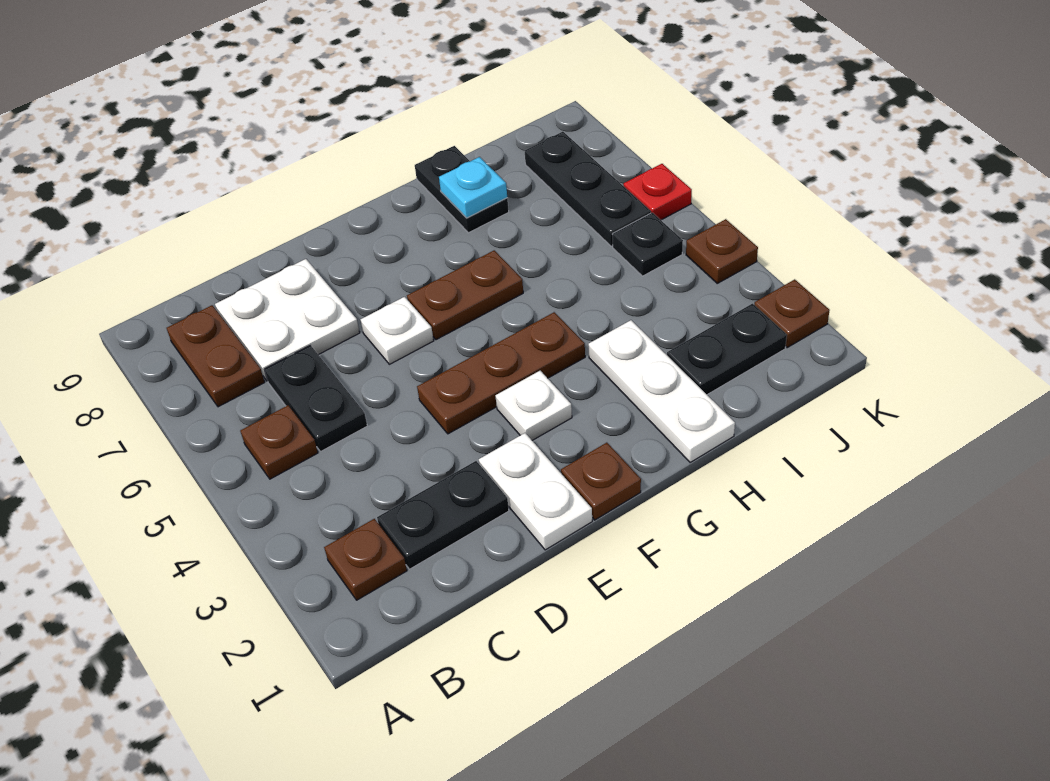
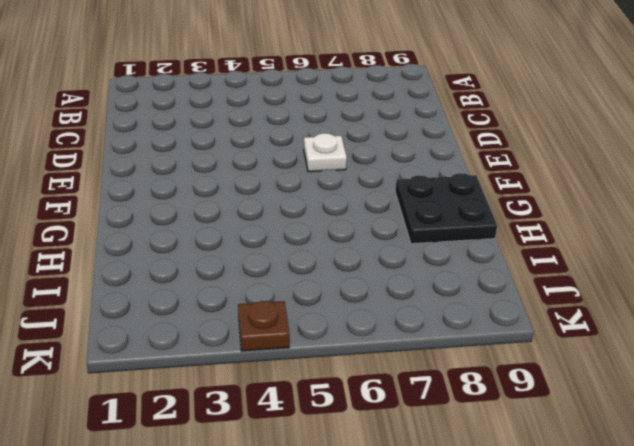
black 2x2 plate [395,173,497,244] -> black 1x2 plate [415,146,509,233]
none -> brown 1x1 plate [324,519,407,600]
none -> brown 1x1 plate [240,405,318,479]
none -> brown 1x2 plate [167,305,265,407]

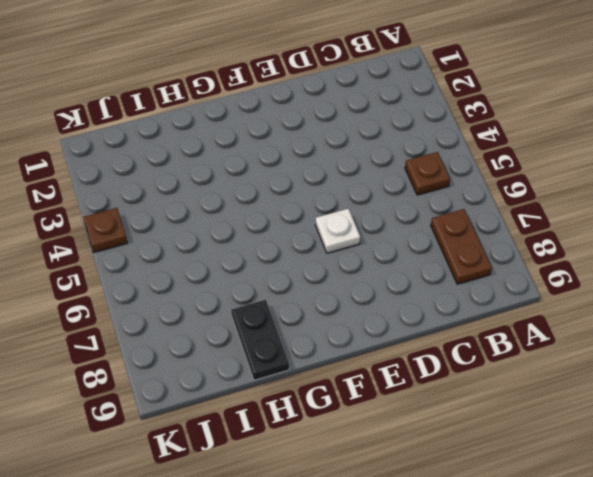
none -> brown 1x1 plate [324,519,407,600]
none -> black 1x2 plate [377,461,509,569]
none -> black 1x2 plate [265,345,367,452]

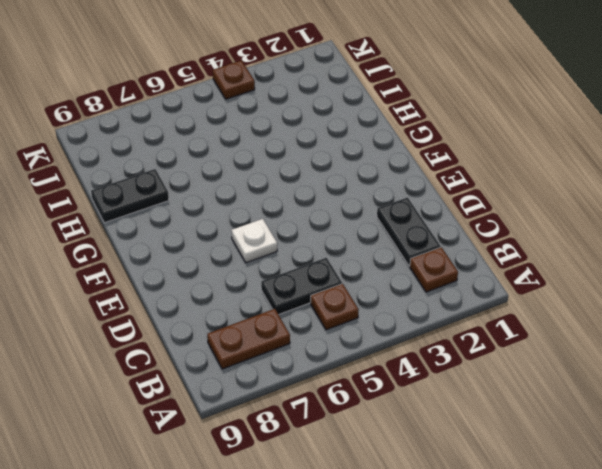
none -> white 2x2 plate [215,259,360,381]
none -> white 1x2 plate [479,433,592,550]
none -> brown 1x3 plate [417,312,585,434]

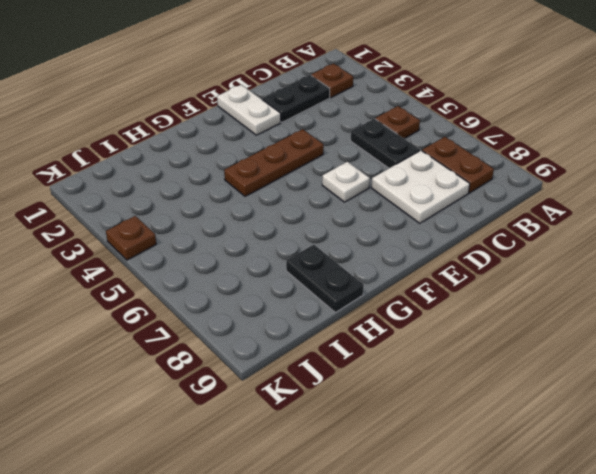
none -> brown 1x1 plate [561,443,641,520]
none -> white 1x1 plate [496,371,572,440]
none -> brown 1x2 plate [407,250,523,340]

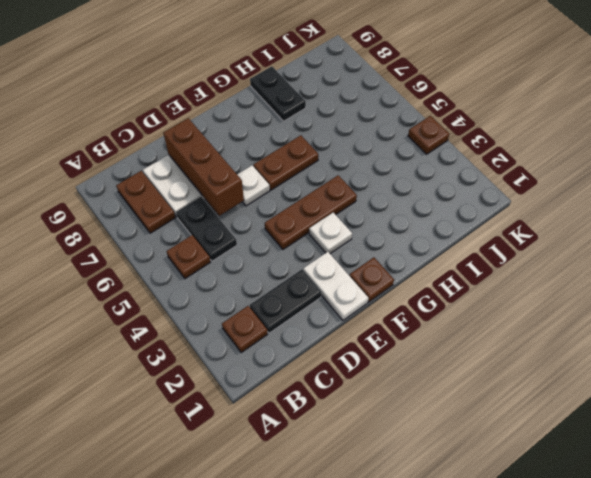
brown 1x3 brick [163,118,244,216] -> none
none -> white 1x3 plate [588,320,735,463]
none -> black 1x2 plate [667,304,787,395]
none -> black 1x1 plate [612,213,683,276]

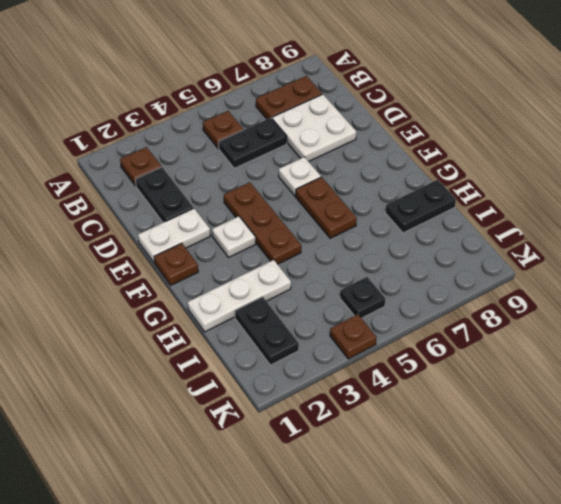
none -> black 1x3 plate [525,132,651,246]
none -> brown 1x1 plate [754,279,830,347]
none -> red 1x1 plate [623,164,692,220]

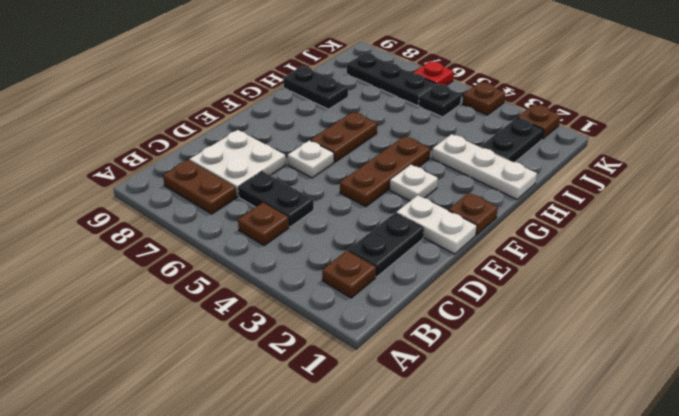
none -> cyan 1x1 plate [439,157,507,218]

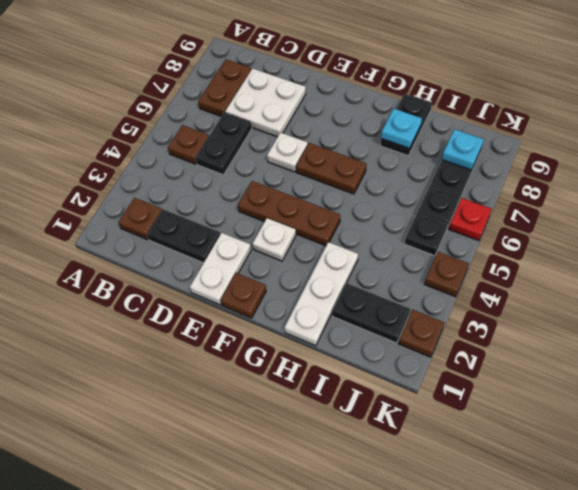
cyan 1x1 plate [442,129,484,170] -> none

